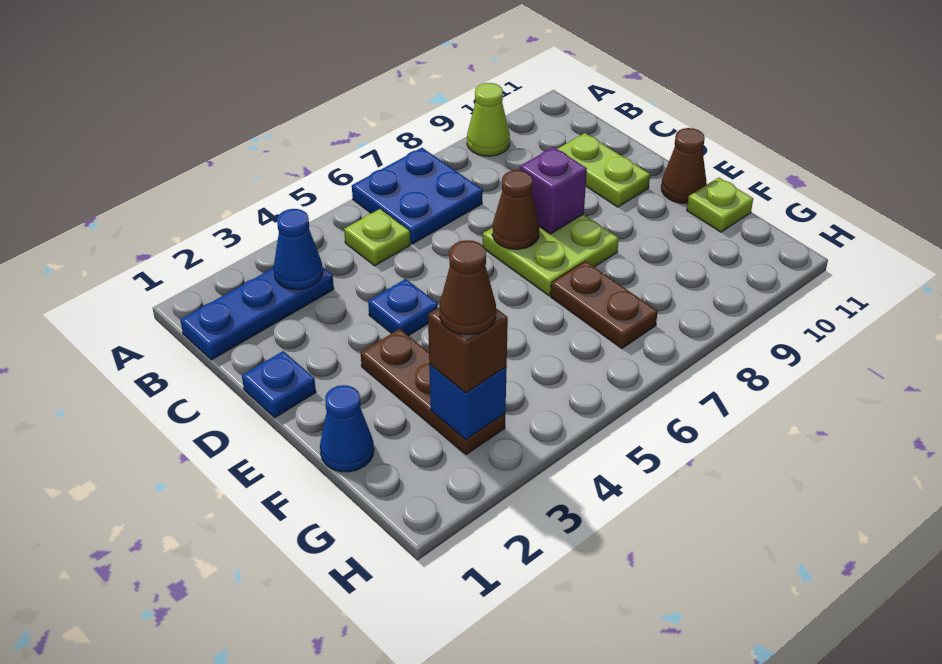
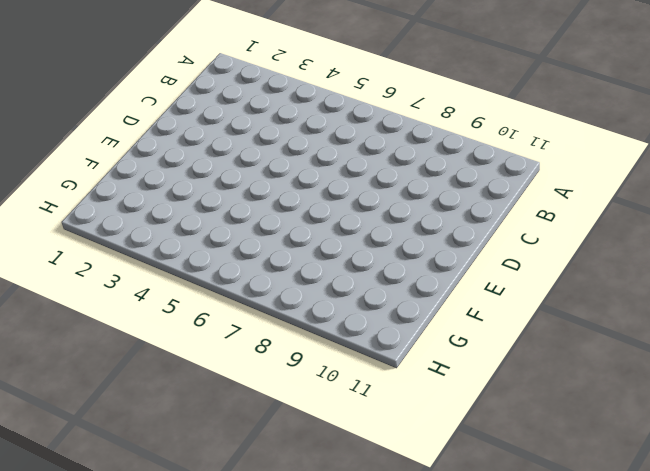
none -> blue 2x2 plate [352,148,483,244]
none -> lime 1x1 cone [467,83,510,156]
none -> blue 1x3 plate [180,267,334,360]

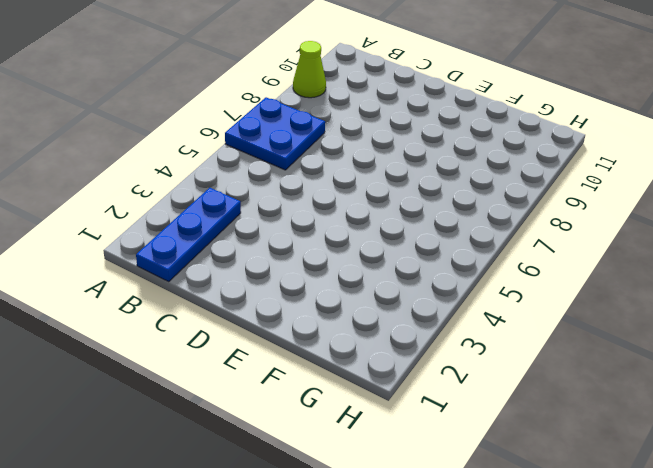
none -> lime 1x1 plate [344,209,410,266]
none -> lime 1x2 plate [558,133,650,207]
none -> blue 1x1 plate [242,351,316,418]

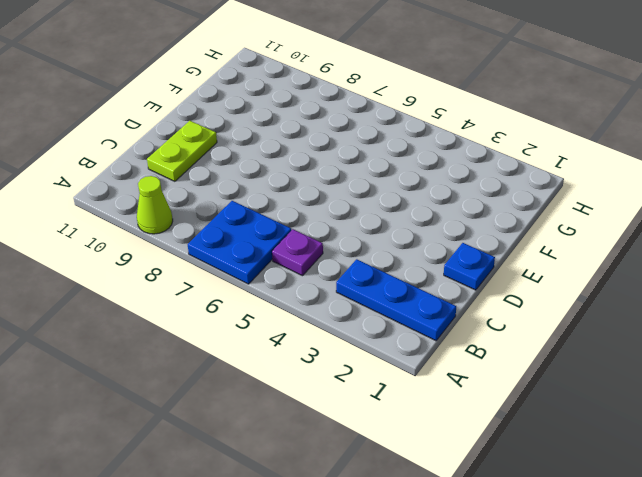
purple 1x1 plate [272,229,323,276] -> lime 1x1 plate [344,209,410,266]
none -> blue 1x1 plate [368,279,438,336]
none -> lime 2x2 plate [483,214,619,296]
none -> brown 1x3 plate [361,329,505,454]

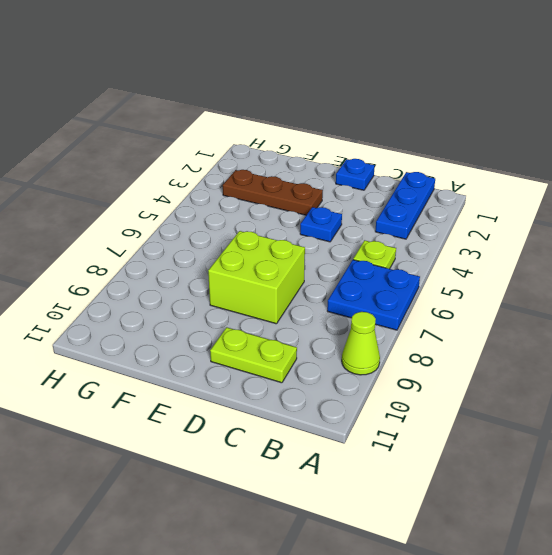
lime 2x2 brick [208,231,305,324] -> lime 2x2 plate [483,214,619,296]
none -> brown 1x1 cone [661,128,707,203]
none -> blue 1x1 cone [320,385,374,472]
none -> brown 1x2 plate [551,261,658,349]

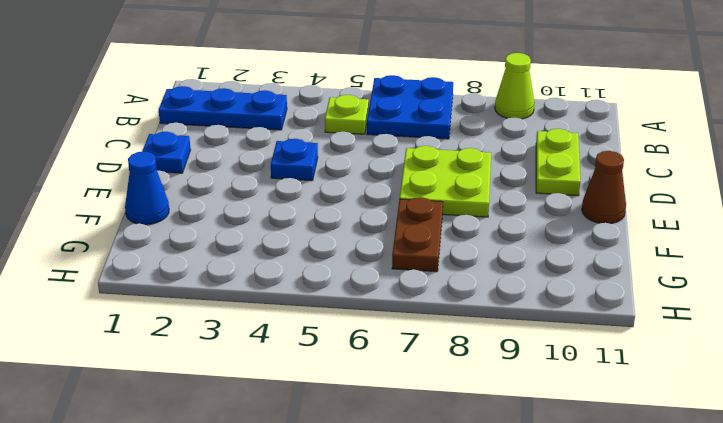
none -> brown 1x3 plate [361,329,505,454]
none -> lime 1x1 plate [687,177,753,232]
none -> blue 1x1 cone [273,209,323,290]

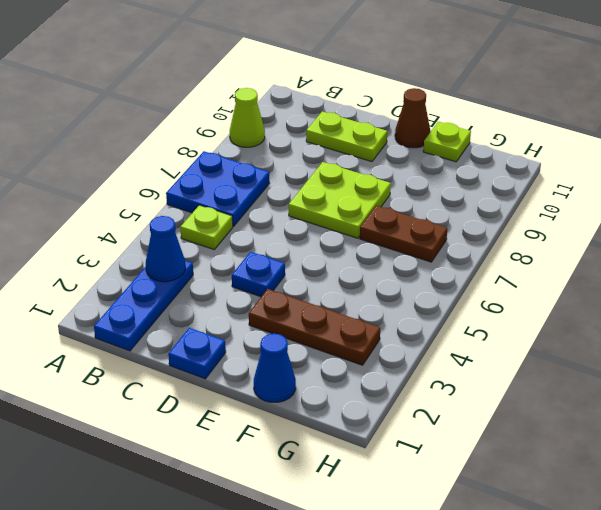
none -> brown 1x1 cone [492,170,539,249]
none -> purple 1x1 brick [520,147,587,234]
none -> blue 1x1 brick [429,364,507,440]

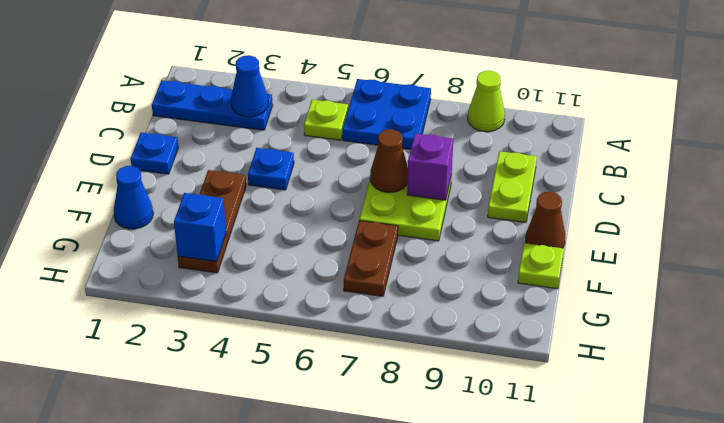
none -> brown 1x1 brick [428,307,508,393]
none -> brown 1x1 cone [439,240,496,335]

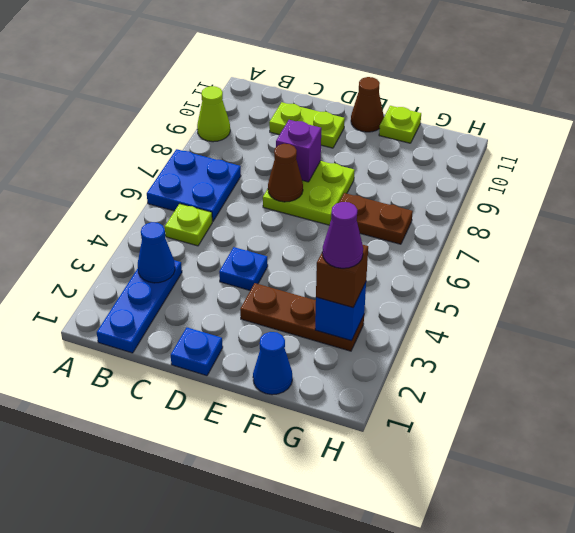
purple 1x1 cone [322,202,363,268] -> brown 1x1 cone [439,240,496,335]

